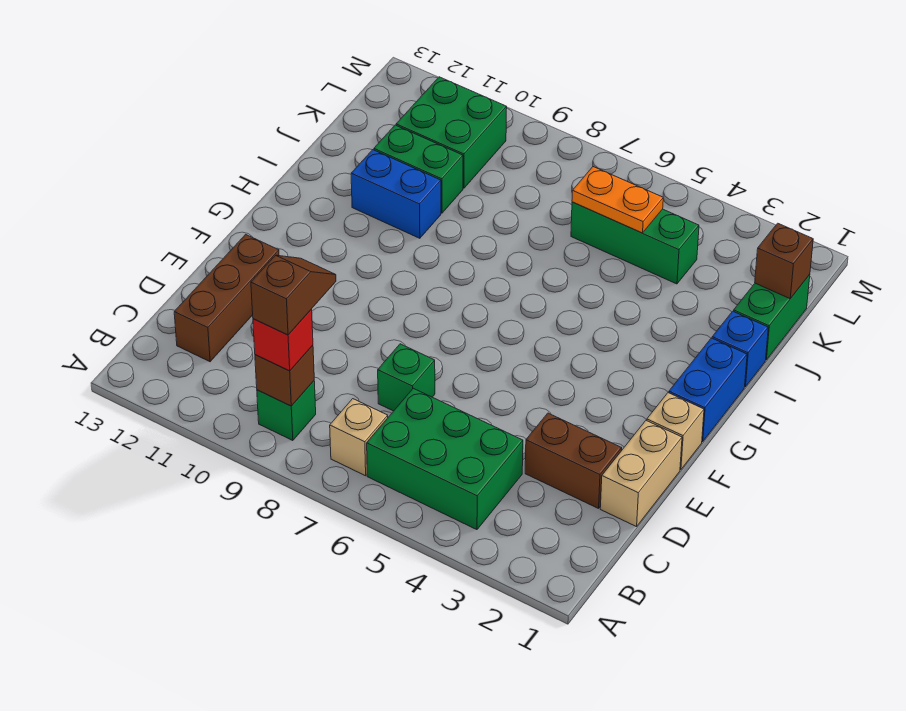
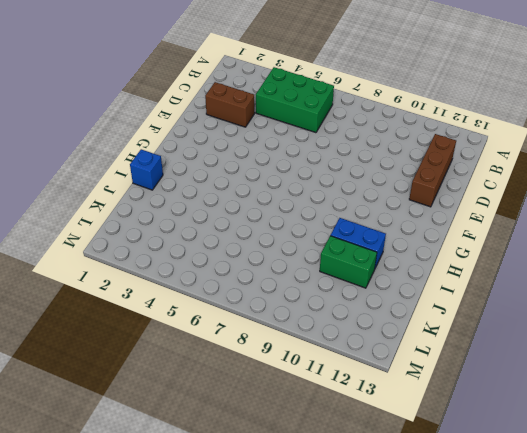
none -> tan 1x1 brick [330,399,388,476]
none -> green 1x1 brick [257,381,316,441]
none -> tan 1x2 brick [600,420,682,527]

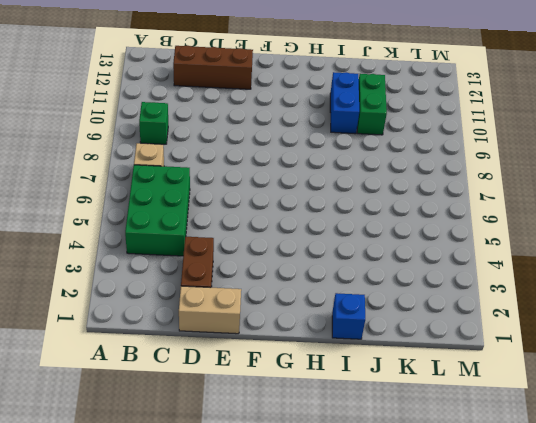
none -> green 1x1 brick [378,344,435,411]
none -> tan 1x1 brick [647,393,704,470]
none -> blue 1x2 brick [669,338,747,442]

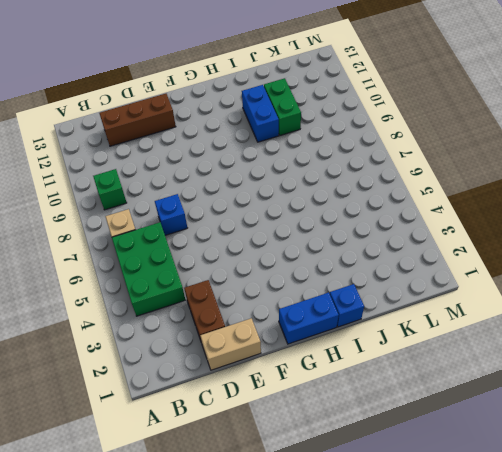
blue 1x1 brick [155,194,187,235] -> green 1x1 brick [378,344,435,411]
none -> tan 1x1 brick [647,393,704,470]
none -> green 1x2 brick [734,274,810,360]
none -> green 1x3 brick [571,202,699,284]

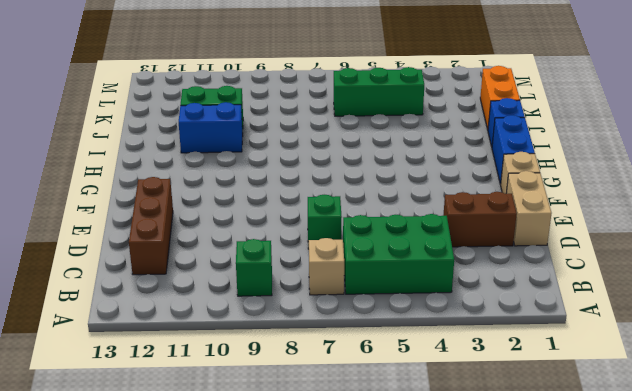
orange 1x2 brick [480,66,520,130] -> green 1x2 brick [734,274,810,360]
none -> green 2x2 brick [396,77,507,188]
none -> brown 1x1 brick [255,345,314,406]
none -> brown 1x1 brick [755,223,813,299]

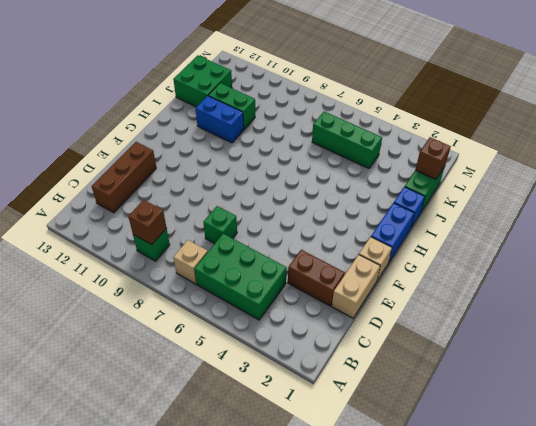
green 2x2 brick [173,55,232,107] -> green 2x2 brick moved to [396,77,507,188]
none -> orange 1x2 plate [572,167,663,233]
none -> red 1x1 brick [253,309,313,371]
none -> brown 1x2 slope [251,255,336,335]

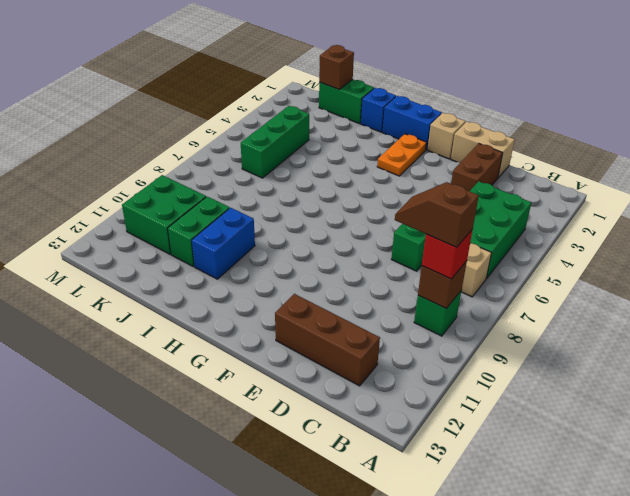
orange 1x2 plate [377,134,427,176] -> orange 1x2 plate moved to [572,167,663,233]

